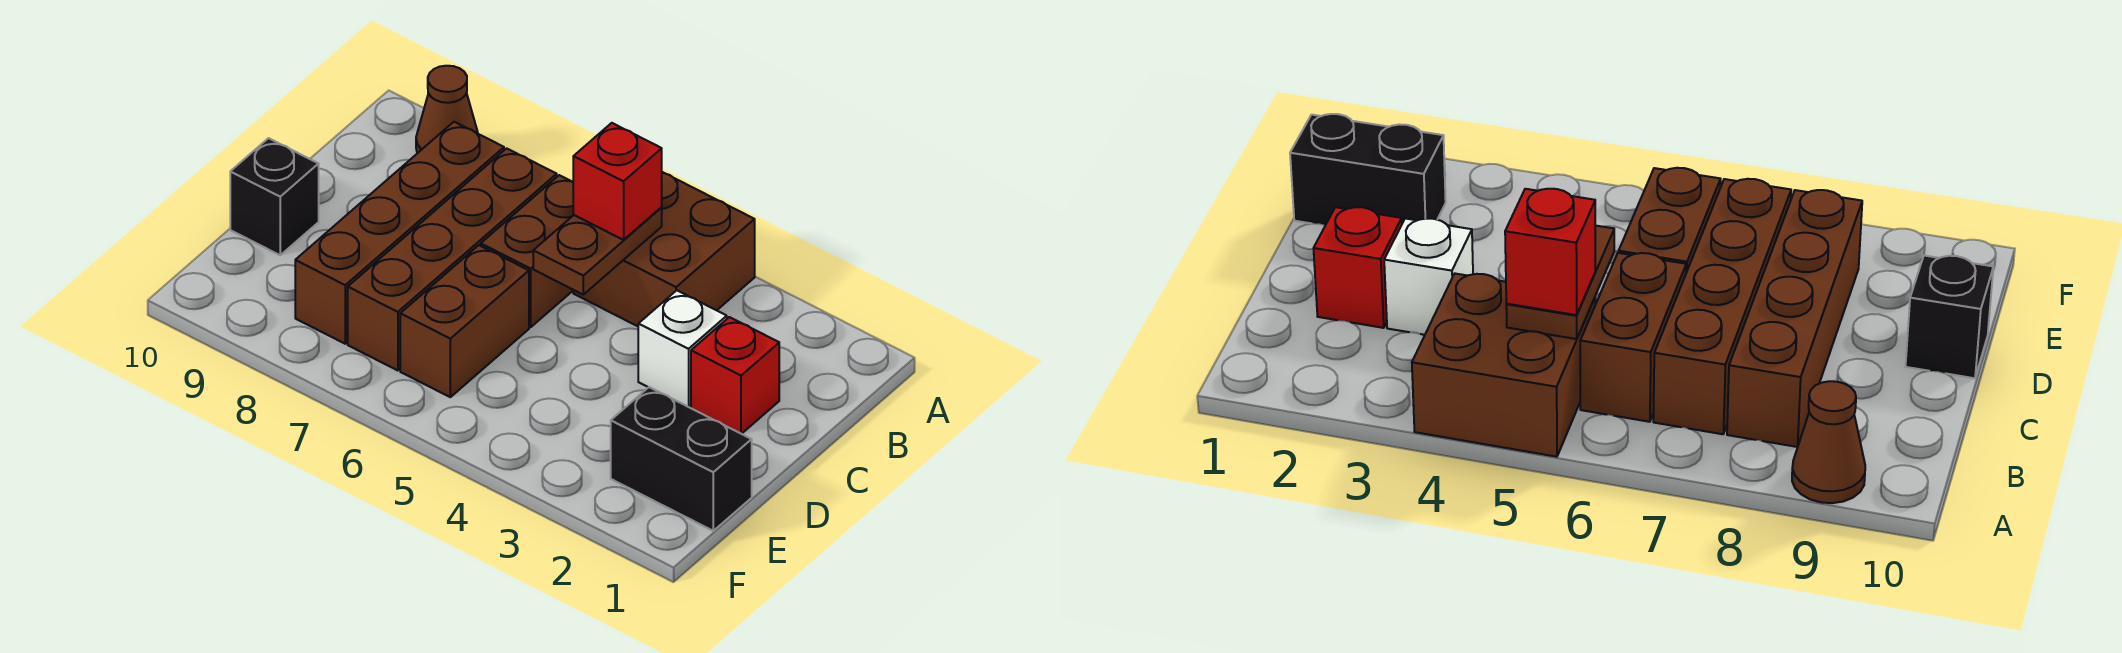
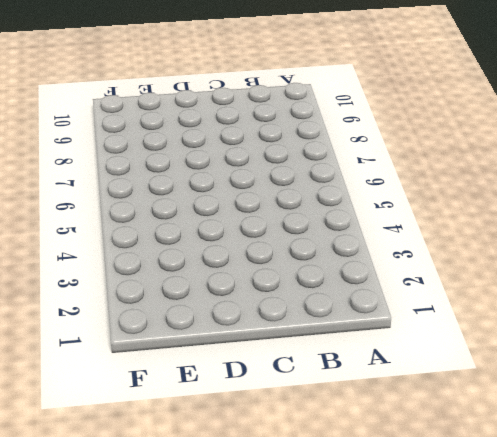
none -> brown 2x2 brick [573,172,755,326]
none -> brown 1x1 cone [416,66,478,153]
none -> brown 1x2 brick [481,175,573,327]

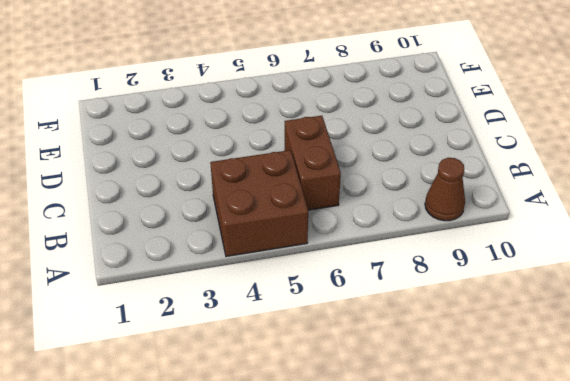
none -> brown 1x4 brick [348,148,557,371]
none -> brown 1x4 brick [295,122,504,344]
none -> red 1x1 brick [691,317,779,434]

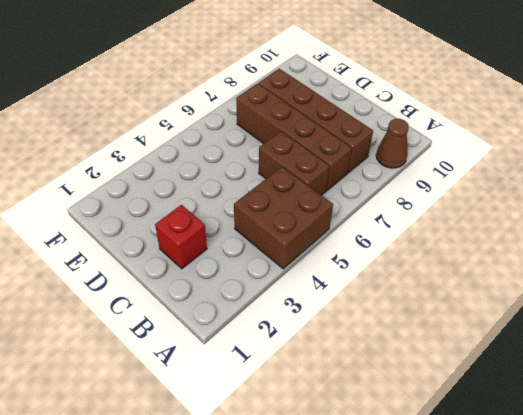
none -> white 1x1 brick [638,290,727,407]
none -> brown 1x2 brick [400,245,529,397]
none -> black 1x1 brick [230,138,319,255]

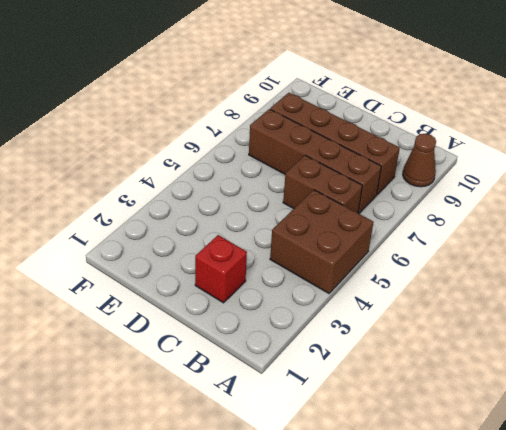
none -> white 1x1 brick [638,290,727,407]
none -> brown 1x2 brick [400,245,529,397]
none -> black 1x1 brick [230,138,319,255]

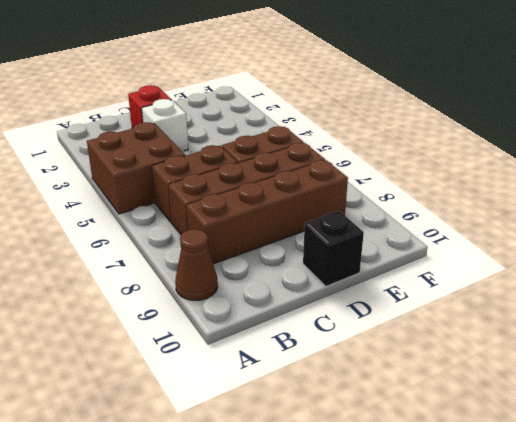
none -> black 1x2 brick [611,387,752,531]
none -> brown 1x2 plate [533,208,662,295]
none -> red 1x1 brick [573,123,662,240]

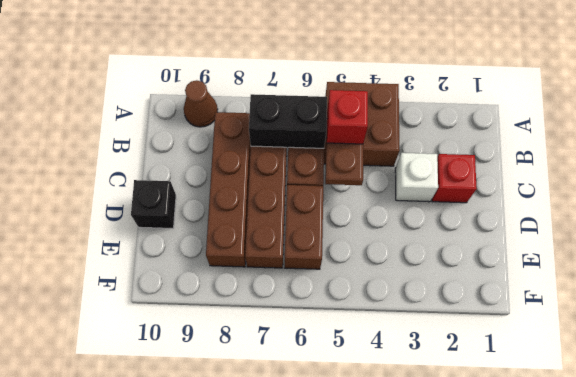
black 1x2 brick [249,94,327,148] -> black 1x2 brick moved to [611,387,752,531]

